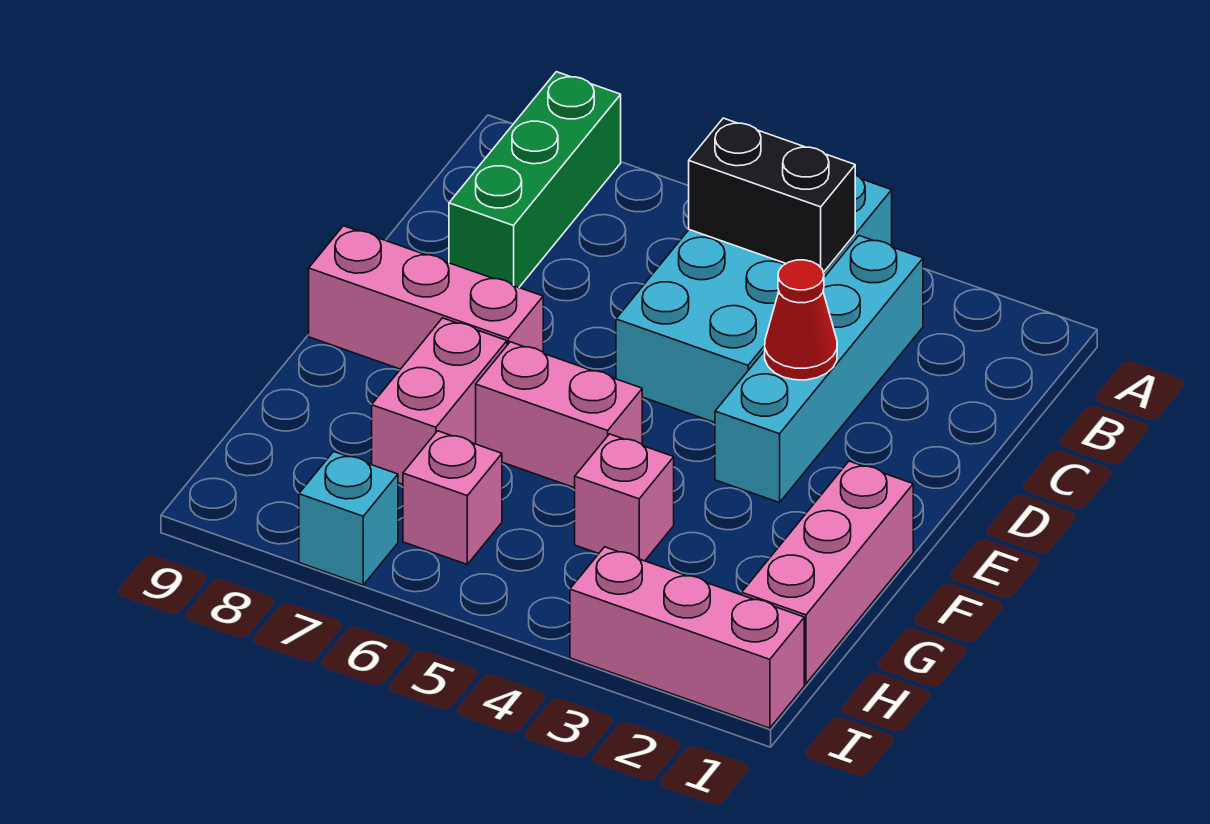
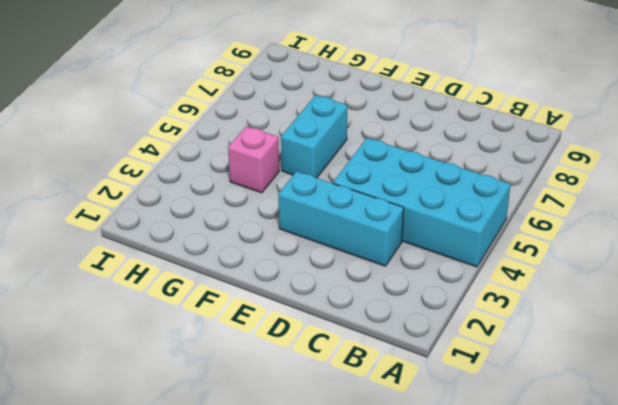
cyan 1x3 brick [278,171,404,266] -> cyan 1x4 brick [715,236,923,503]
cyan 1x2 brick [281,95,348,178] -> pink 1x2 brick [476,342,642,488]
none -> green 1x3 brick [449,72,621,287]
none -> pink 1x3 brick [309,226,543,369]
none -> pink 1x3 brick [742,461,913,684]

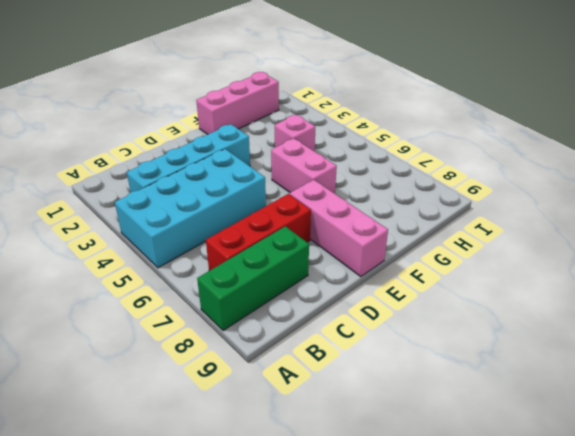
red 1x3 brick [206,194,311,271] -> none
none -> pink 1x2 brick [372,318,507,485]
none -> pink 1x1 brick [403,431,502,564]
none -> pink 1x3 brick [570,547,804,728]

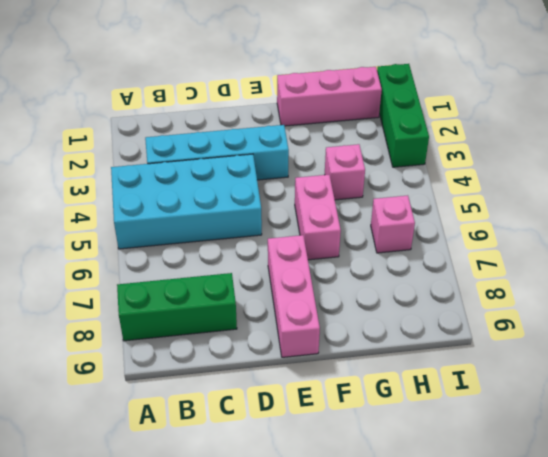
green 1x3 brick [377,64,429,167] -> pink 1x3 brick [570,547,804,728]
none -> pink 1x2 brick [372,318,507,485]
none -> cyan 1x1 brick [299,451,398,585]
none -> black 1x2 brick [689,118,855,272]

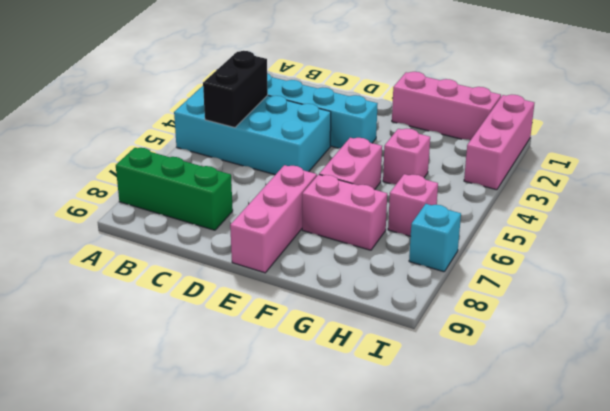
none -> red 1x1 cone [765,260,837,380]

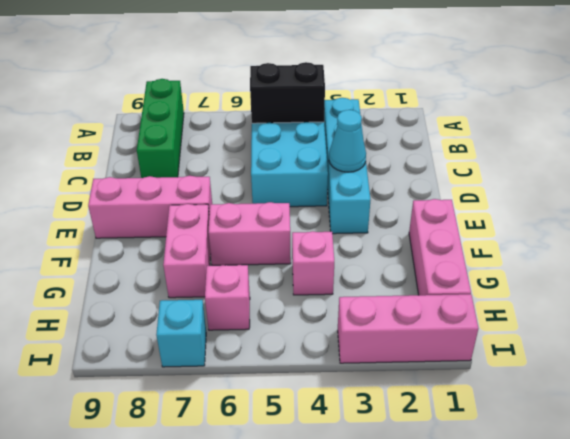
cyan 1x1 cone [329,110,366,172] -> red 1x1 cone [765,260,837,380]

